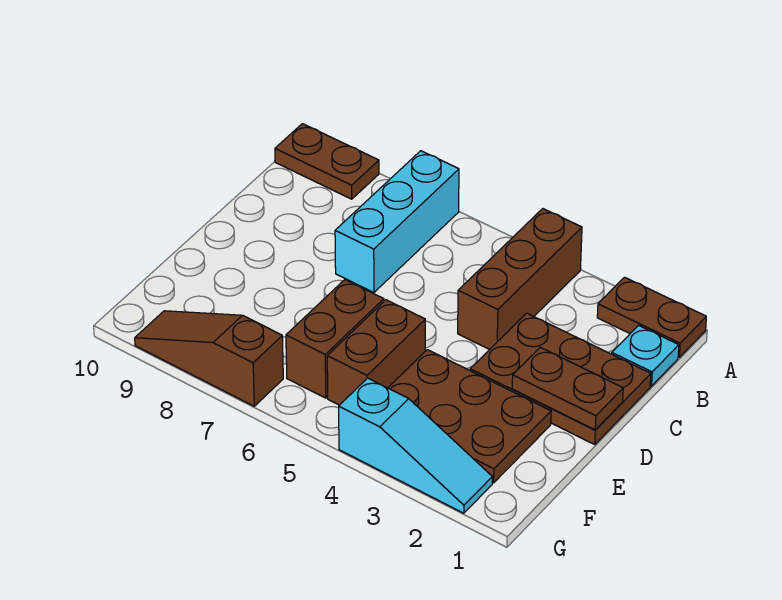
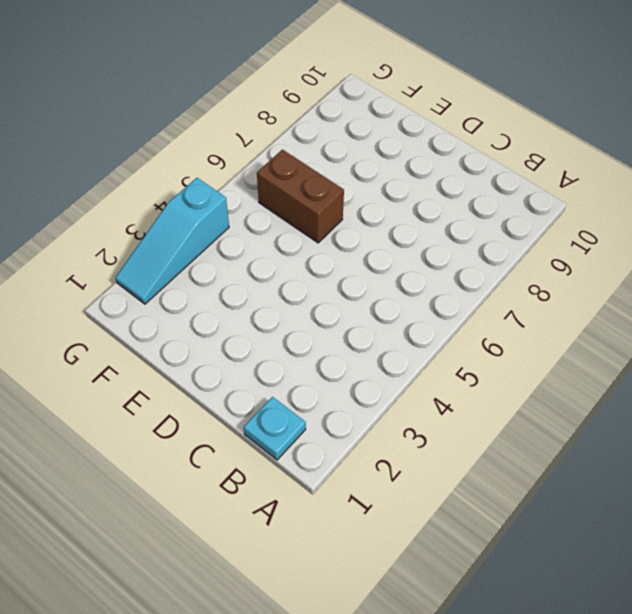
none -> brown 1x2 plate [597,277,706,357]
none -> brown 1x3 brick [458,209,582,350]
none -> cyan 1x3 brick [335,151,459,293]

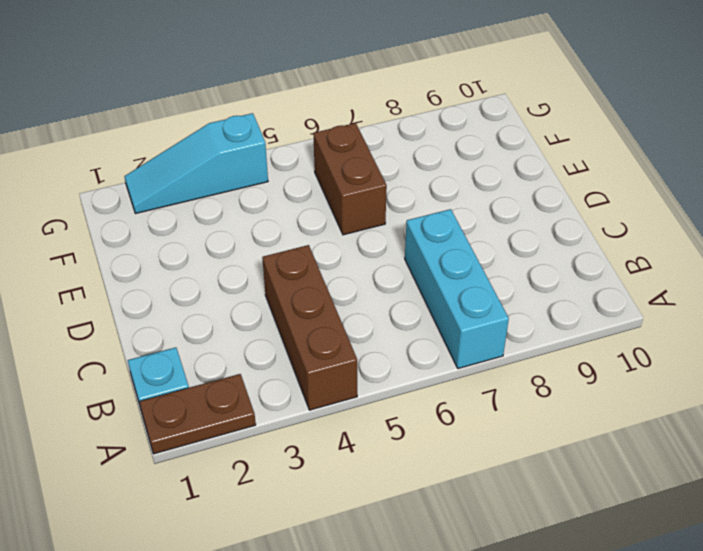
none -> brown 1x2 plate [275,124,379,199]
none -> brown 2x3 plate [470,313,651,444]
none -> brown 2x3 plate [388,350,551,483]

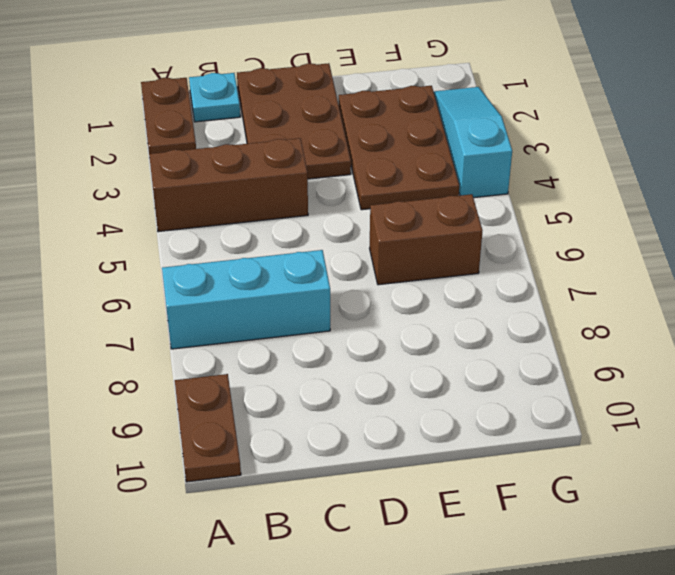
none -> brown 1x2 brick [327,300,425,405]
none -> brown 1x3 slope [135,311,283,406]
none -> brown 1x2 plate [512,347,623,430]

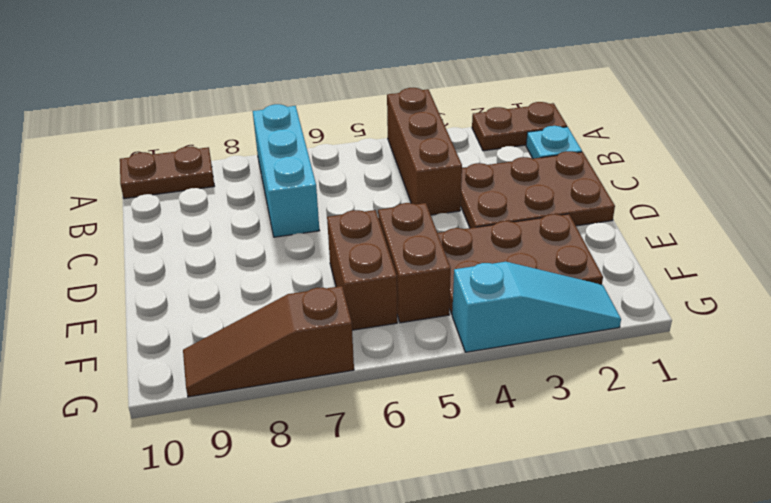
none -> brown 1x2 plate [512,347,623,430]

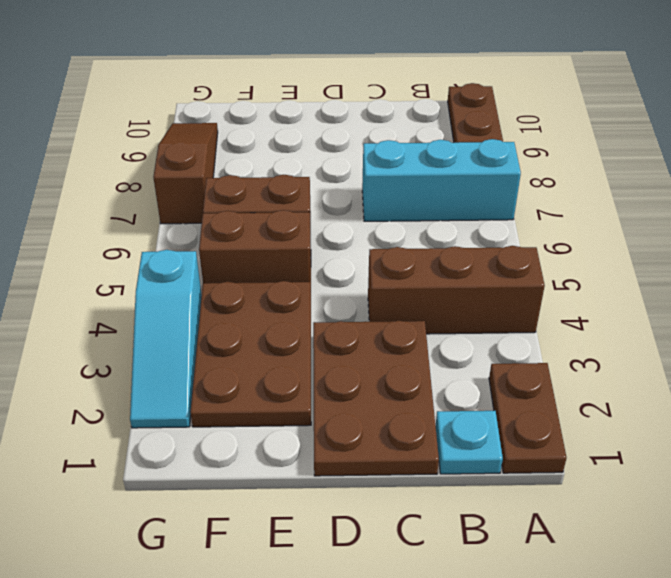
none -> brown 1x2 plate [512,347,623,430]

